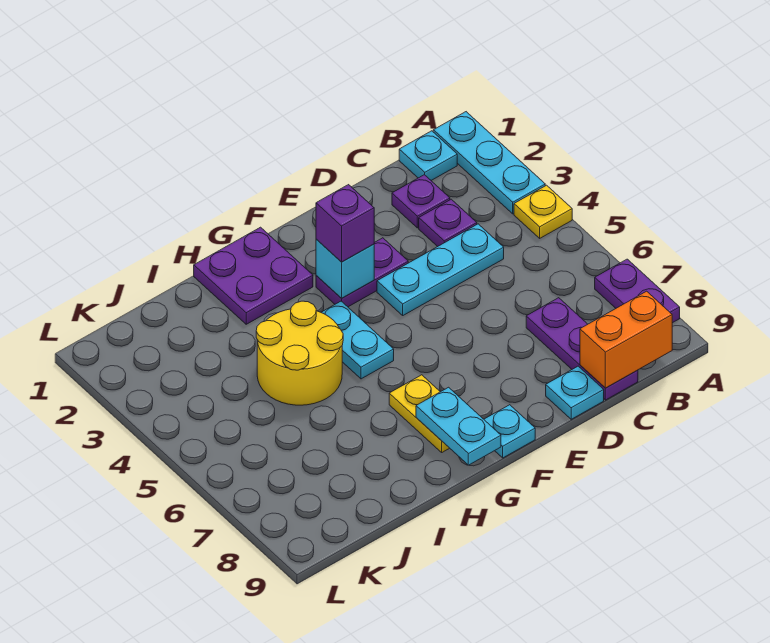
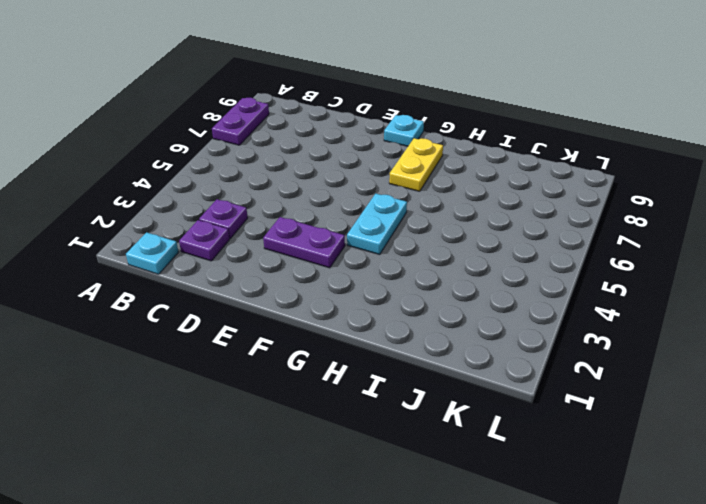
none -> cyan 1x3 plate [433,112,545,214]
none -> yellow 1x1 plate [514,185,572,238]
none -> cyan 1x3 plate [377,224,504,315]

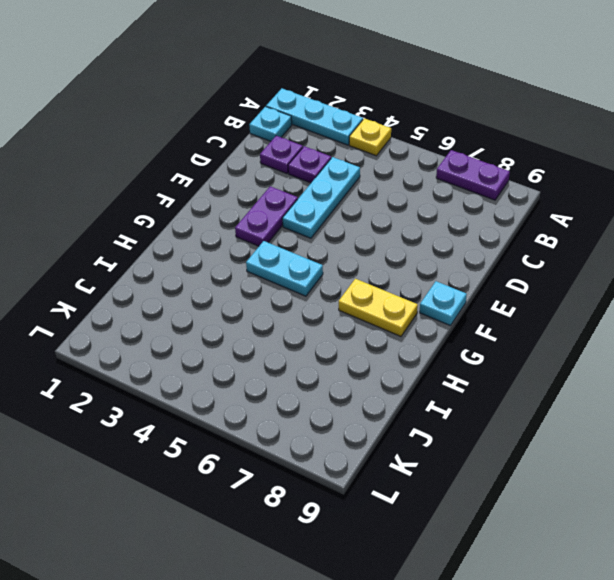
none -> purple 1x3 plate [526,298,638,400]
none -> cyan 1x1 plate [546,366,604,419]
none -> purple 2x2 plate [194,227,313,324]

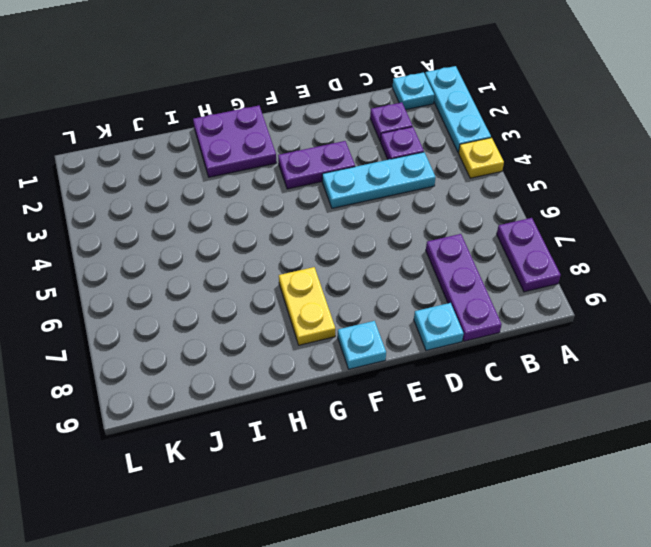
none -> cyan 1x2 plate [321,301,394,379]
none -> yellow 2x2 round brick [256,301,343,405]
none -> orange 1x2 brick [580,291,672,388]

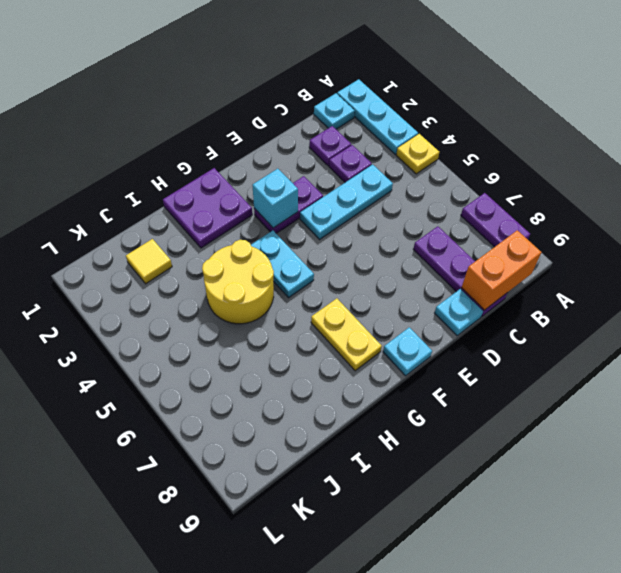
yellow 1x1 tile [126,239,172,284] -> none
none -> cyan 1x2 plate [416,387,501,465]
none -> purple 1x1 brick [316,185,374,262]

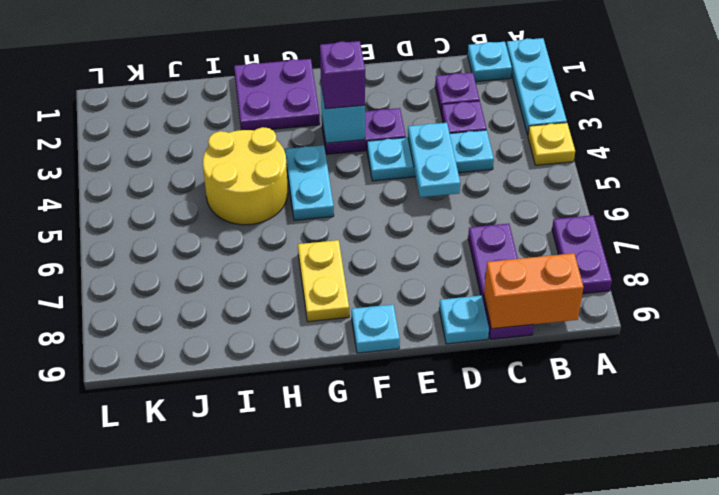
cyan 1x2 plate [408,123,460,197] -> cyan 1x2 plate moved to [416,387,501,465]

